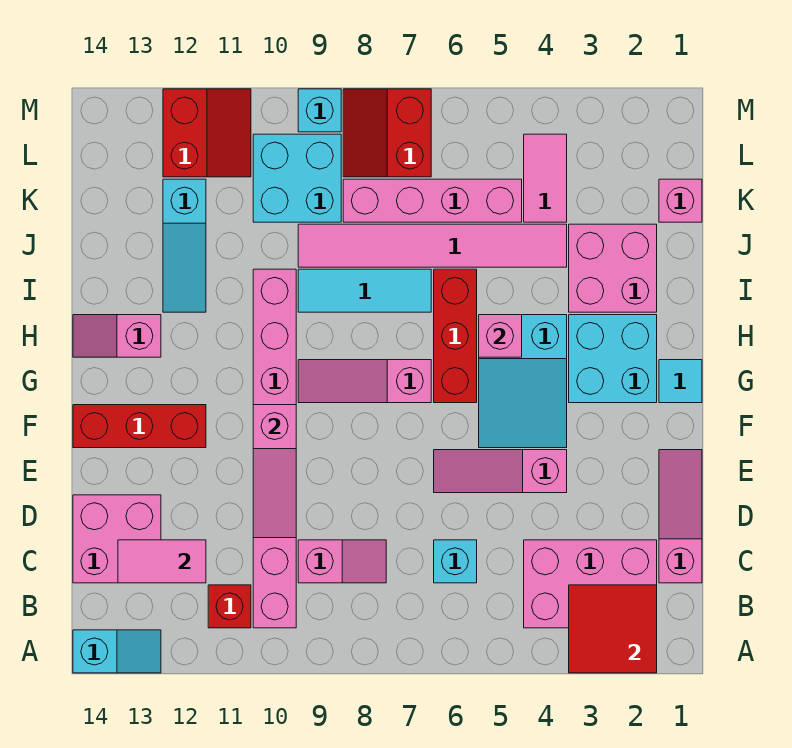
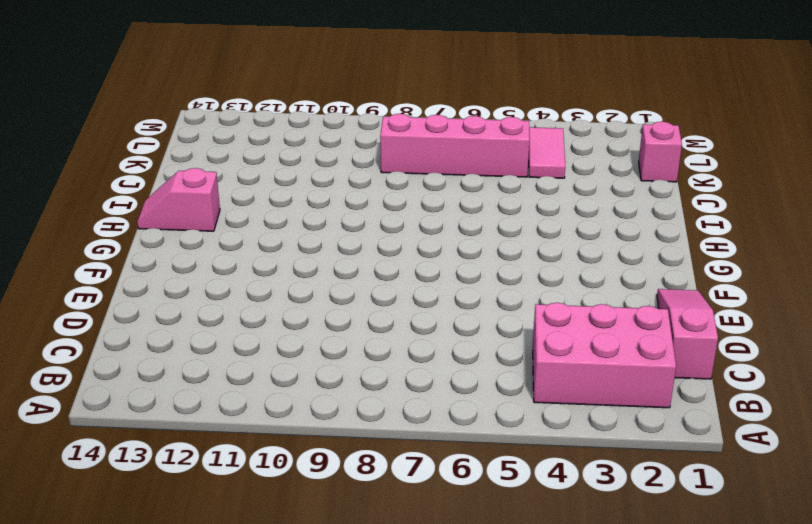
none -> cyan 1x2 slope [73,630,161,673]
none -> pink 1x8 brick [253,269,296,628]
none -> red 1x1 brick [208,585,251,628]
none -> cyan 1x1 brick [434,540,477,583]

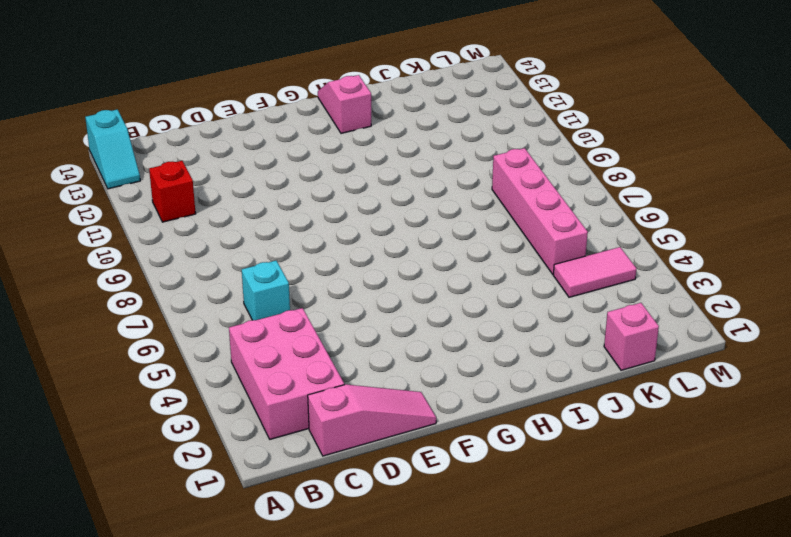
none -> pink 1x8 brick [253,269,296,628]
none -> pink 1x2 slope [298,540,386,583]
none -> pink 2x2 brick [73,495,161,583]
none -> pink 1x3 slope [434,450,567,493]

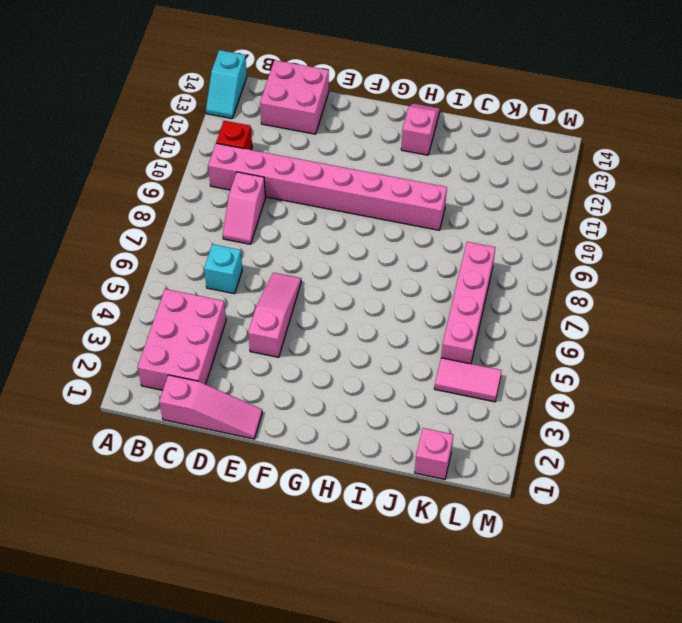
none -> cyan 2x3 slope [479,315,567,448]
none -> red 1x3 brick [73,405,206,448]
none -> cyan 1x1 tile [659,360,702,403]
none -> cyan 2x2 brick [569,315,657,403]

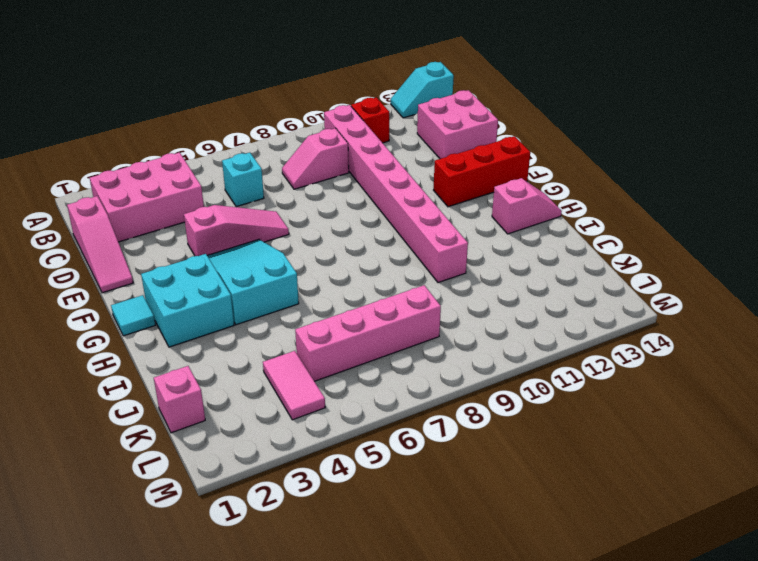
none -> red 1x3 brick [434,269,477,403]
none -> pink 1x3 slope [298,360,431,403]
none -> pink 2x2 brick [569,224,657,312]
none -> cyan 1x3 tile [298,269,431,312]

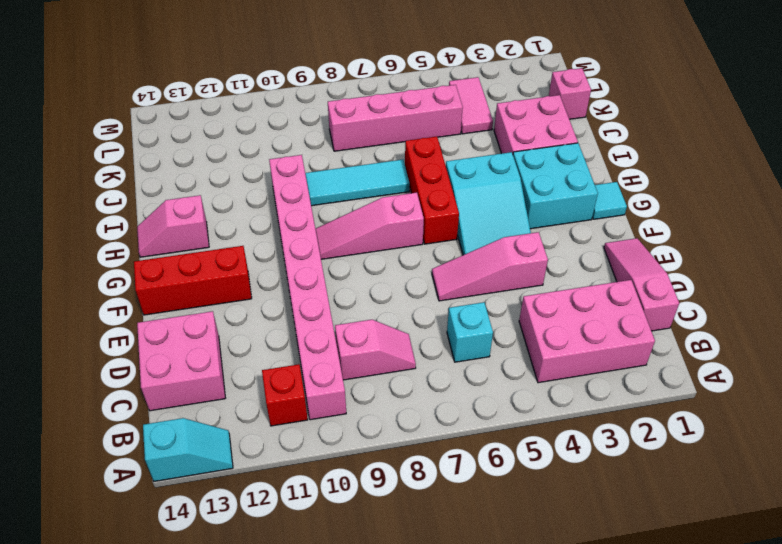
none -> cyan 1x3 slope [163,179,206,312]
none -> pink 1x6 tile [298,224,567,267]
none -> cyan 2x2 brick [253,134,341,222]
none -> red 2x2 slope [343,89,431,177]

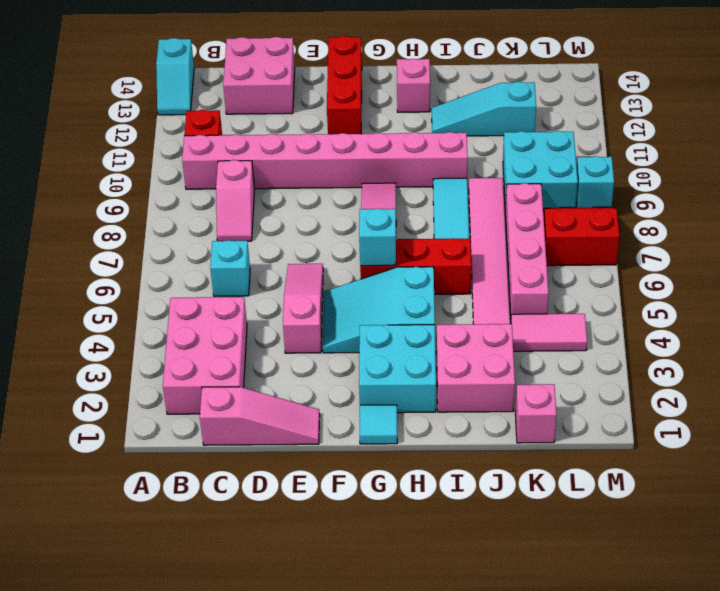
cyan 1x1 brick [359,208,396,266] -> none
none -> red 2x2 slope [163,89,251,177]
none -> red 2x2 tile [569,585,657,673]
none -> pink 1x2 tile [118,540,206,583]
none -> pink 1x3 slope [253,405,296,538]

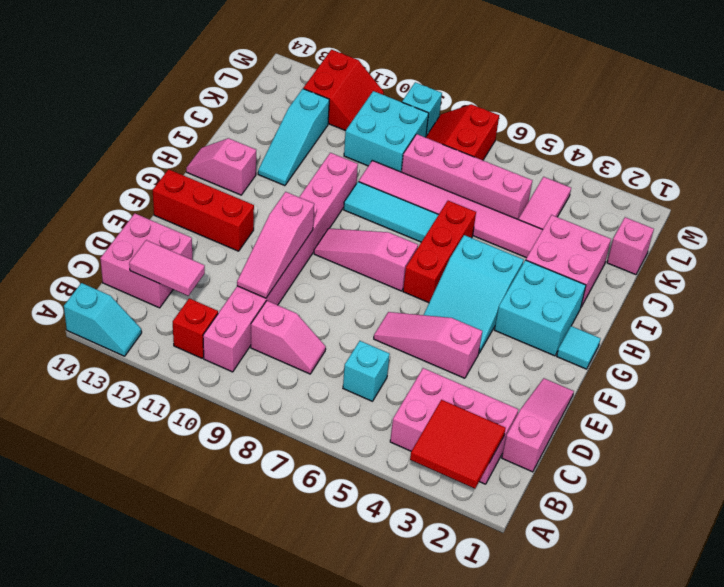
none -> pink 1x1 brick [479,315,522,357]

